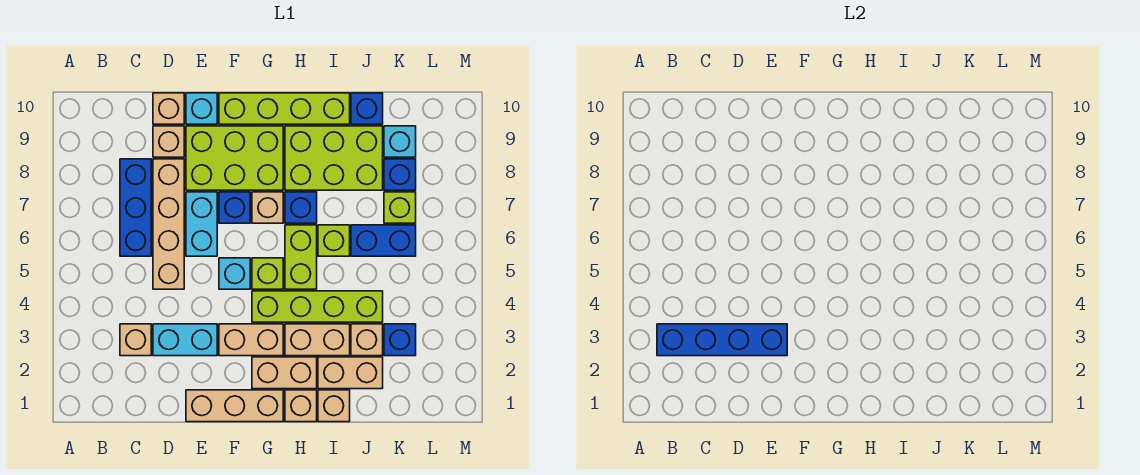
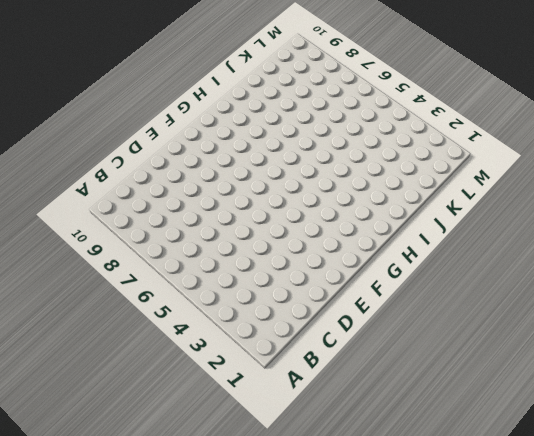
none -> tan 1x1 brick [120,324,151,356]
none -> blue 1x3 brick [120,159,151,256]
none -> cyan 1x2 brick [153,324,217,356]
none -> tan 1x4 brick [153,159,184,289]

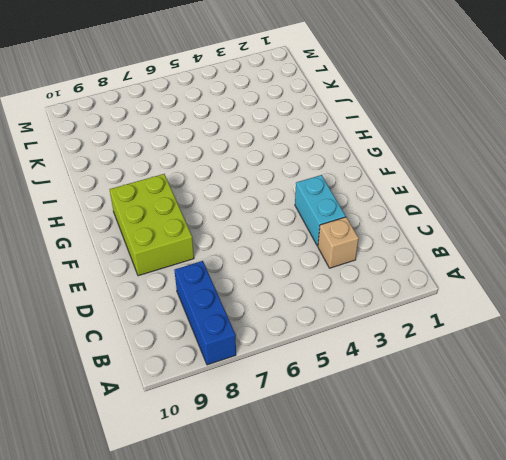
blue 1x3 brick [174,261,236,365] -> blue 1x3 brick turned to [120,159,151,256]
none -> tan 1x4 brick [153,159,184,289]
none -> tan 1x1 brick [153,126,184,157]
none -> tan 1x1 brick [153,93,184,124]
none -> tan 1x3 brick [186,390,283,422]

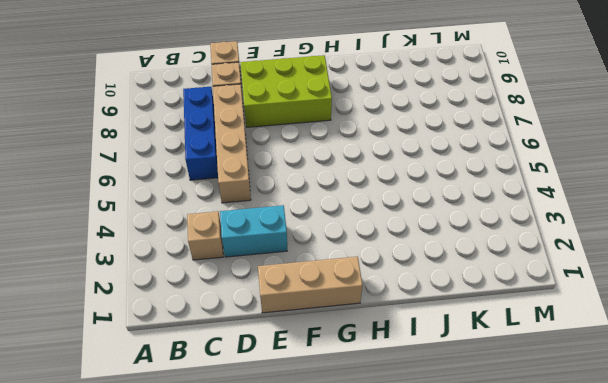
none -> cyan 1x2 brick [186,192,217,256]
none -> cyan 1x1 brick [186,93,217,124]
none -> tan 1x2 brick [219,324,283,356]
none -> cyan 1x1 brick [219,258,250,289]

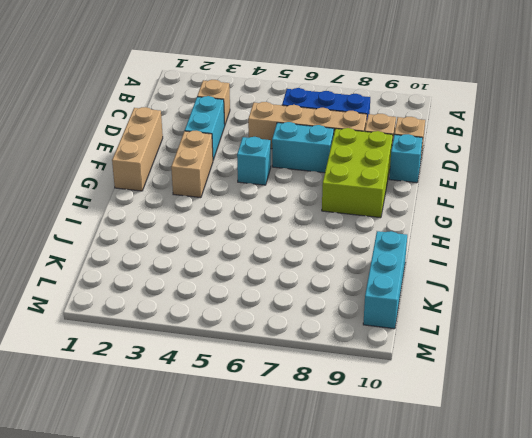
cyan 1x3 brick [363,231,407,329] -> blue 1x1 brick [351,93,383,124]
none -> blue 1x1 brick [219,192,250,223]
none -> lime 1x4 brick [219,93,350,124]
none -> tan 1x2 brick [252,357,317,389]
none -> lime 1x4 brick [252,291,383,322]

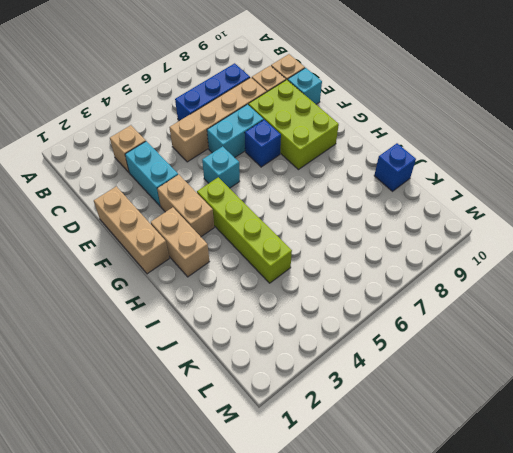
none -> lime 1x4 brick [219,93,350,124]
none -> lime 1x1 brick [252,258,283,289]
none -> tan 1x1 brick [252,192,283,223]
none -> tan 1x1 brick [285,390,317,422]

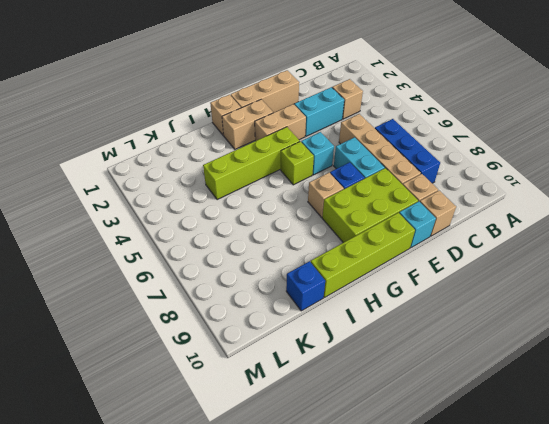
none -> tan 1x2 brick [285,324,350,356]
none -> lime 1x2 brick [285,225,317,289]
none -> blue 1x1 brick [285,192,317,223]
none -> lime 2x3 brick [285,126,383,190]

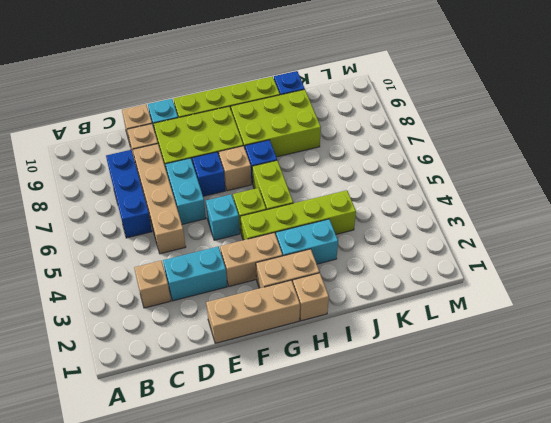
cyan 1x2 brick [276,219,338,264] -> tan 1x2 brick [285,324,350,356]
none -> tan 1x1 brick [318,390,350,422]
none -> tan 1x2 brick [318,357,383,389]
none -> lime 1x1 brick [318,225,350,256]
none -> tan 1x1 brick [351,324,383,356]

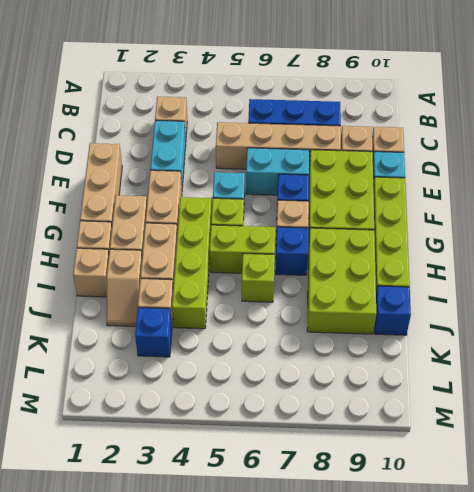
tan 1x2 slope [106,249,142,326] -> tan 1x2 brick [318,357,383,389]
none -> blue 1x2 brick [351,225,416,256]
none -> lime 1x1 brick [384,192,416,223]
none -> blue 1x1 brick [384,159,416,190]
none -> cyan 1x1 brick [384,126,416,157]

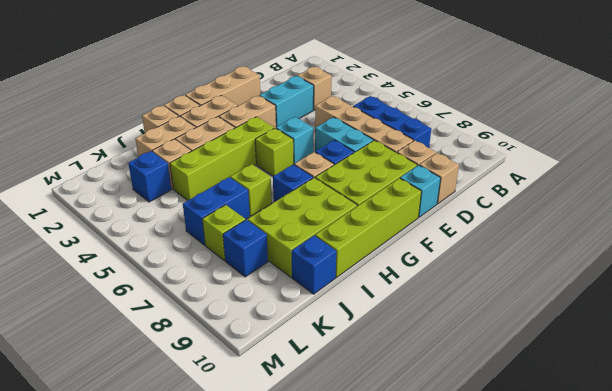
none -> lime 1x2 brick [285,225,317,289]
none -> cyan 1x1 brick [384,126,416,157]
none -> blue 1x4 brick [657,324,787,356]

